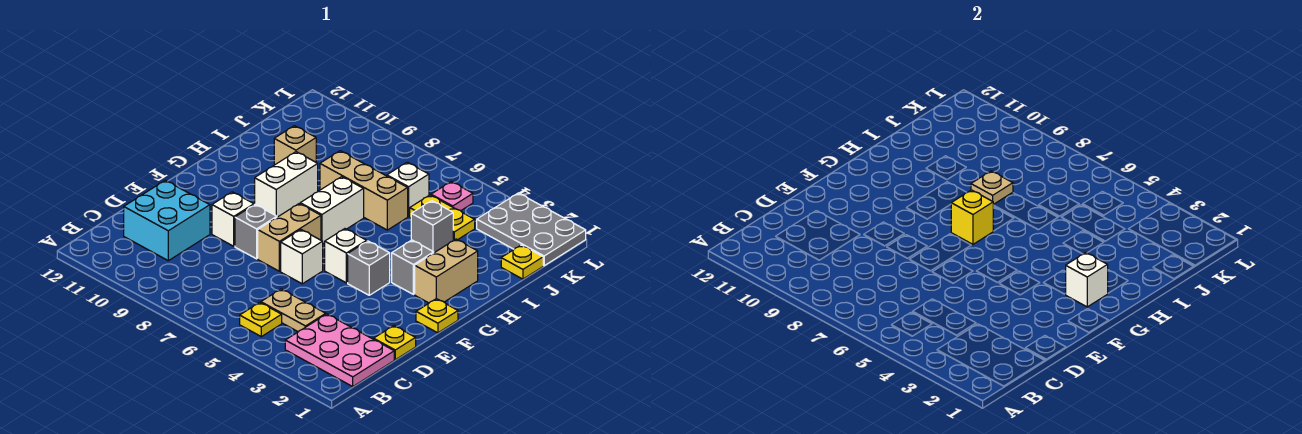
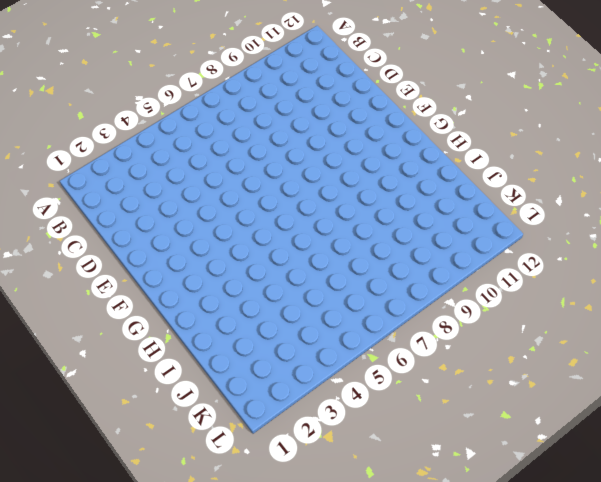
none -> pink 2x3 plate [285,314,394,386]
none -> yellow 1x1 plate [240,303,282,337]
none -> tan 1x2 plate [261,289,326,332]

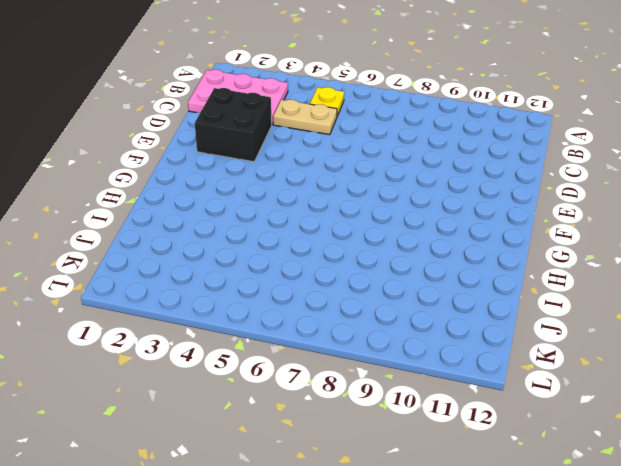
black 2x2 brick [195,88,272,162] -> none
none -> cyan 2x2 brick [124,180,210,261]
none -> yellow 1x1 plate [374,326,416,360]
none -> white 1x1 brick [281,230,323,284]

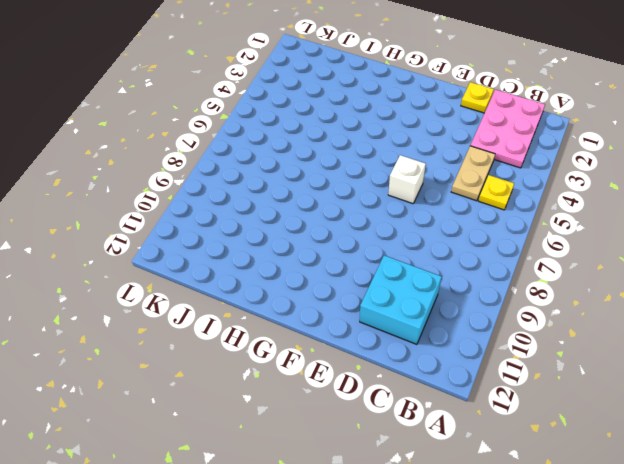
none -> tan 1x2 brick [258,204,321,271]
none -> grey 1x1 brick [235,205,277,259]
none -> white 1x1 brick [212,192,254,246]

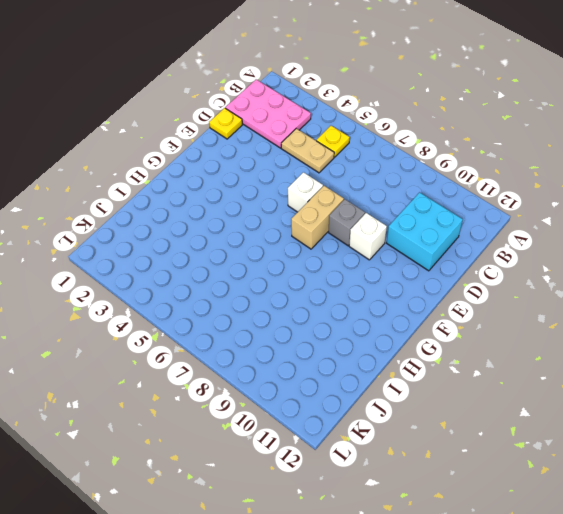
none -> yellow 1x1 plate [416,299,458,333]
none -> grey 1x1 brick [348,241,390,295]
none -> white 1x1 brick [325,229,367,283]

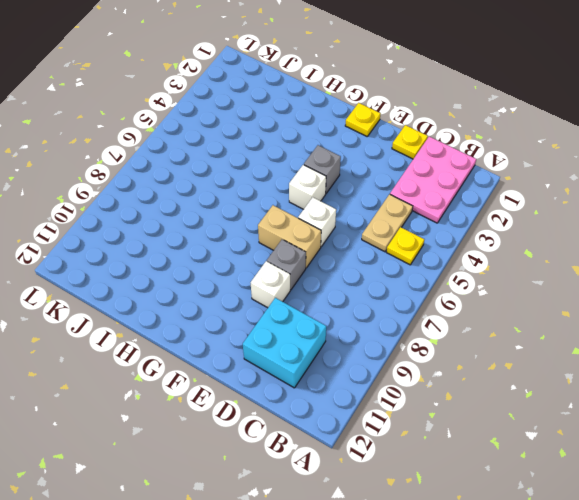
none -> tan 1x2 brick [415,239,478,303]
none -> grey 1x1 brick [392,240,434,294]
none -> white 1x2 brick [300,177,364,244]

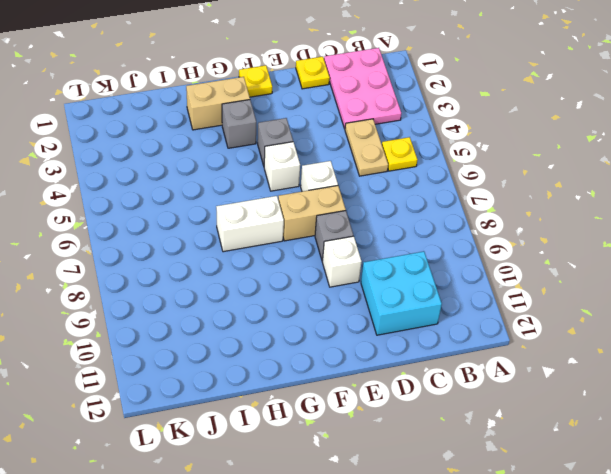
none -> white 1x2 brick [255,152,318,217]
none -> grey 1x1 brick [411,201,453,253]
none -> tan 1x3 brick [320,151,408,230]

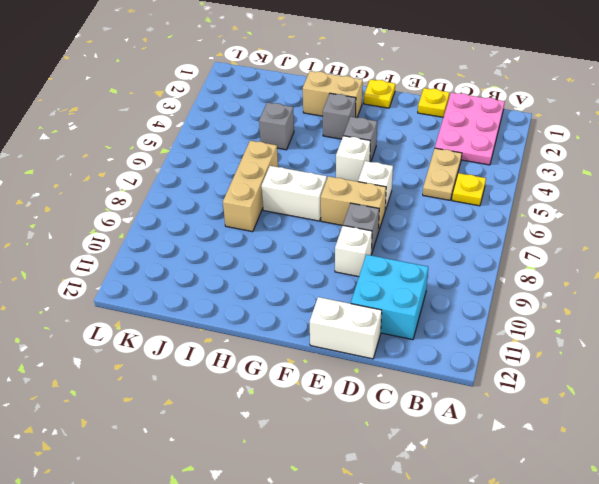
white 1x2 brick [310,297,382,359] -> white 1x2 brick moved to [255,152,318,217]
none -> tan 1x1 brick [274,126,316,165]
none -> yellow 1x1 plate [501,245,543,279]
none -> yellow 1x2 plate [410,195,475,241]

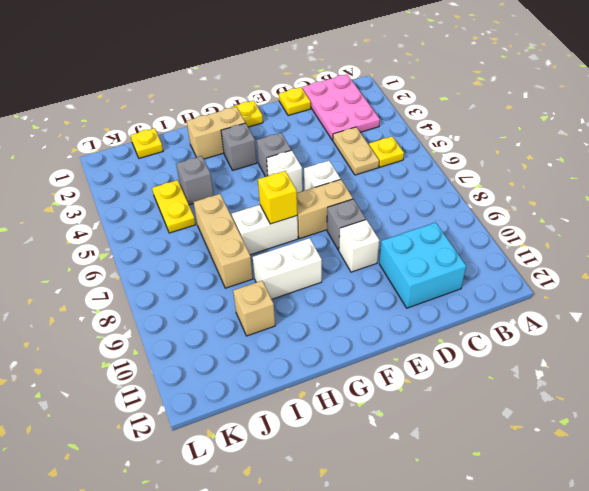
none -> white 1x1 brick [387,162,429,217]
none -> grey 2x3 plate [477,193,586,266]
none -> pink 1x1 plate [431,182,473,211]

